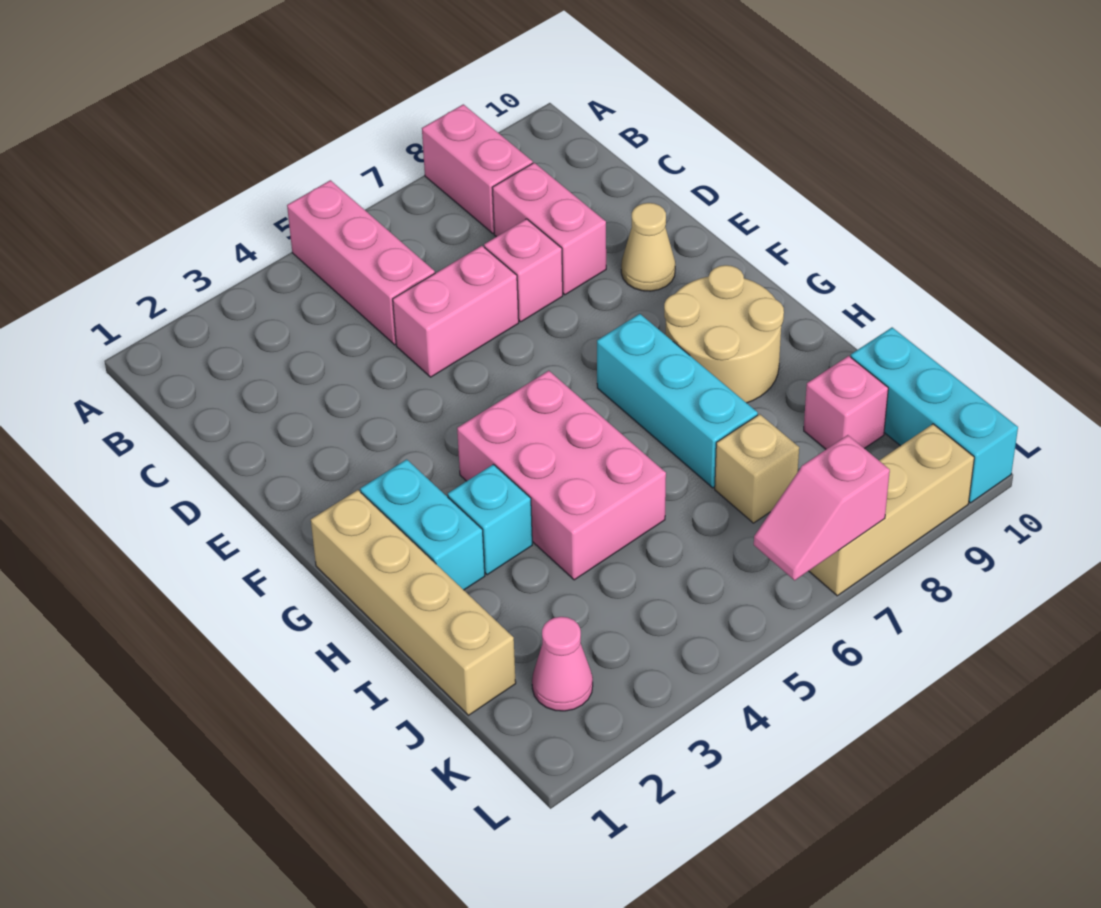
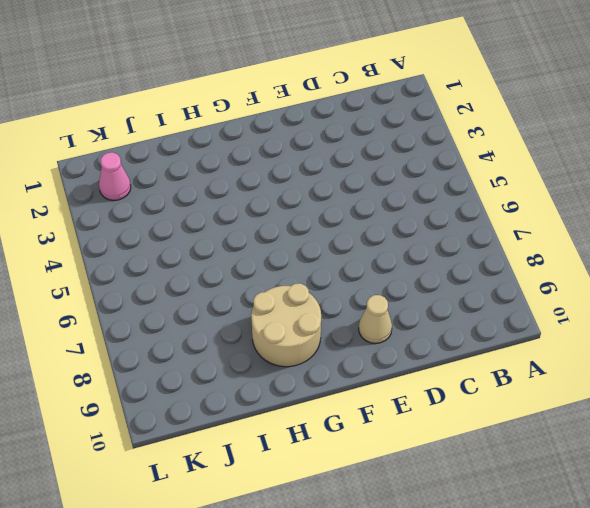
none -> pink 1x3 brick [287,180,435,345]
none -> pink 1x2 brick [422,104,533,233]
none -> pink 1x2 brick [492,163,606,295]

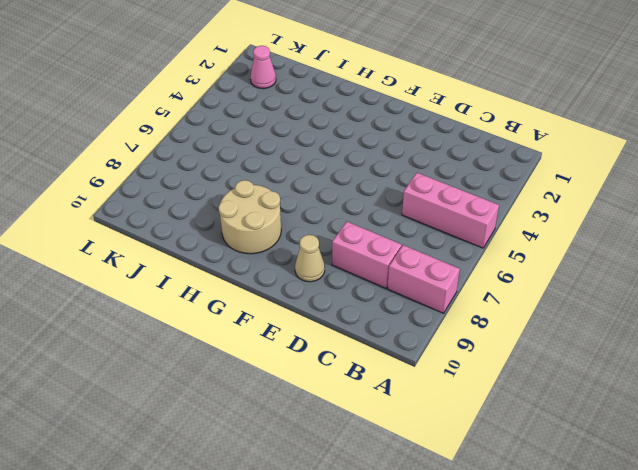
none -> pink 1x2 brick [393,246,519,377]
none -> pink 1x1 brick [484,219,563,322]
none -> tan 1x4 brick [311,490,516,715]

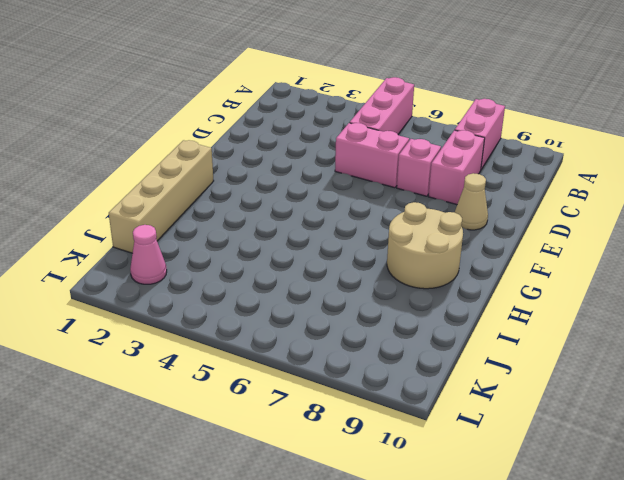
none -> cyan 1x2 brick [360,459,485,590]
none -> pink 2x3 brick [457,371,666,580]
none -> cyan 1x3 brick [597,314,758,488]

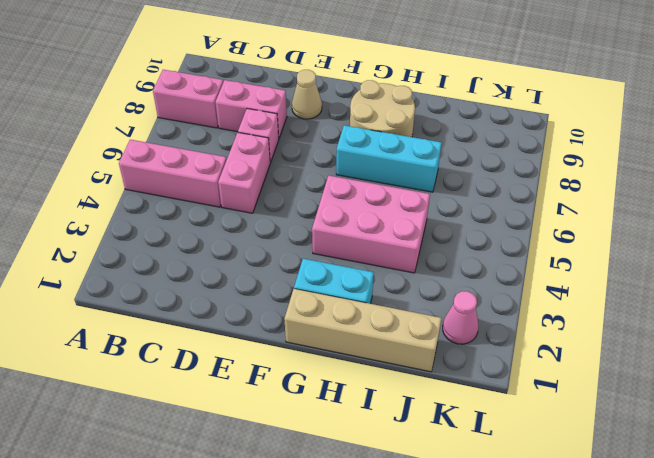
none -> cyan 1x1 brick [448,464,532,575]
none -> tan 1x1 brick [715,414,799,523]
none -> pink 1x1 brick [804,356,888,449]

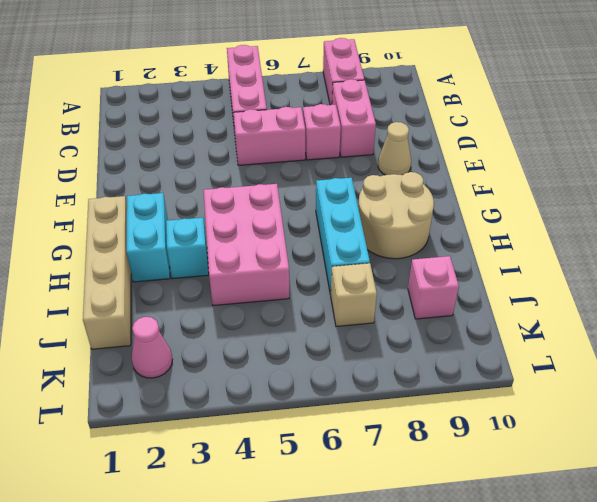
none -> cyan 1x3 brick [851,328,1018,503]
none -> tan 1x3 brick [809,424,974,596]
none -> pink 1x2 slope [754,435,890,580]

